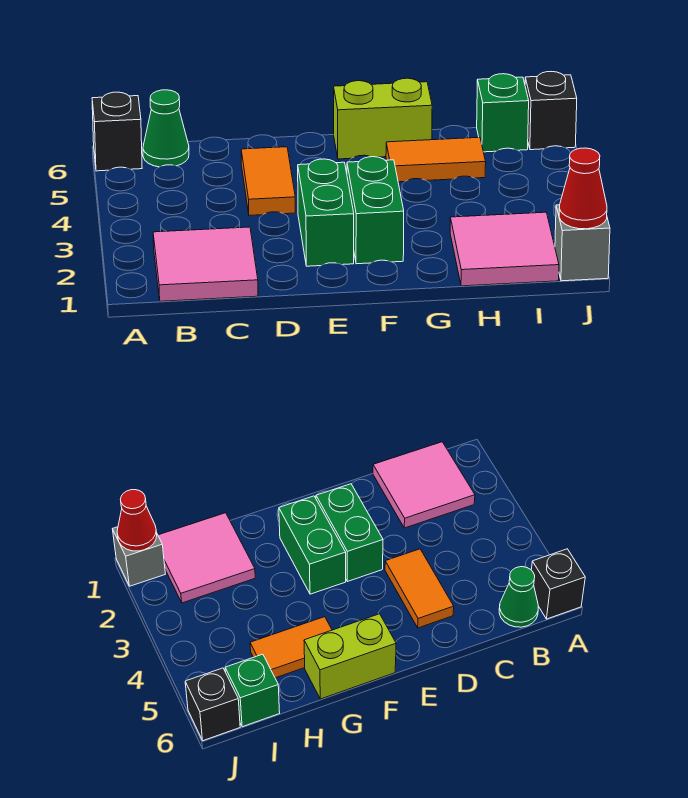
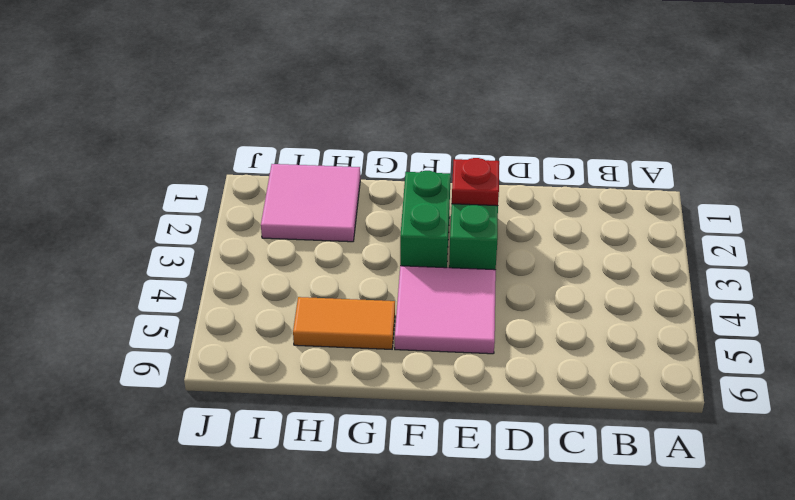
red 1x1 plate [452,158,499,206] -> none
pink 2x2 tile [395,266,496,354] -> pink 2x2 tile moved to [153,227,258,301]
none -> black 1x1 brick [92,92,142,171]
none -> green 1x1 cone [143,90,189,167]
none -> orange 1x2 tile [241,147,295,215]

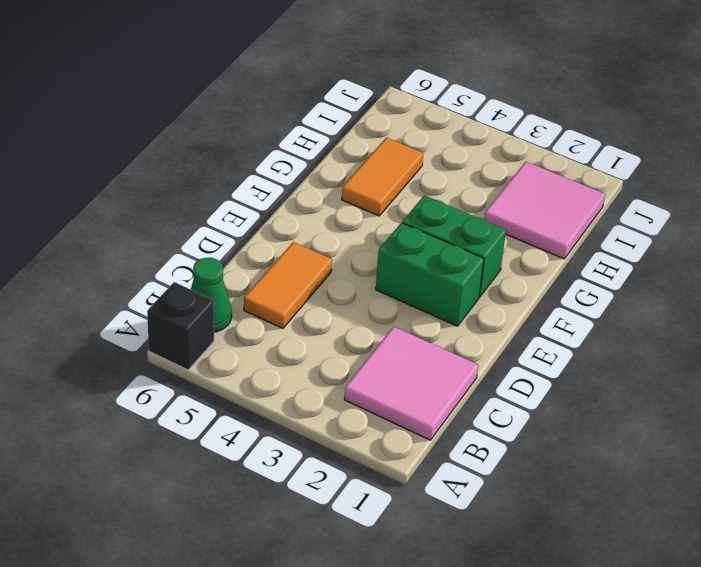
orange 1x2 tile [244,242,332,328] -> orange 1x2 tile turned to [241,147,295,215]
none -> lime 1x2 brick [334,78,432,159]
none -> green 1x1 brick [477,74,529,152]
none -> grey 1x1 brick [555,205,610,281]

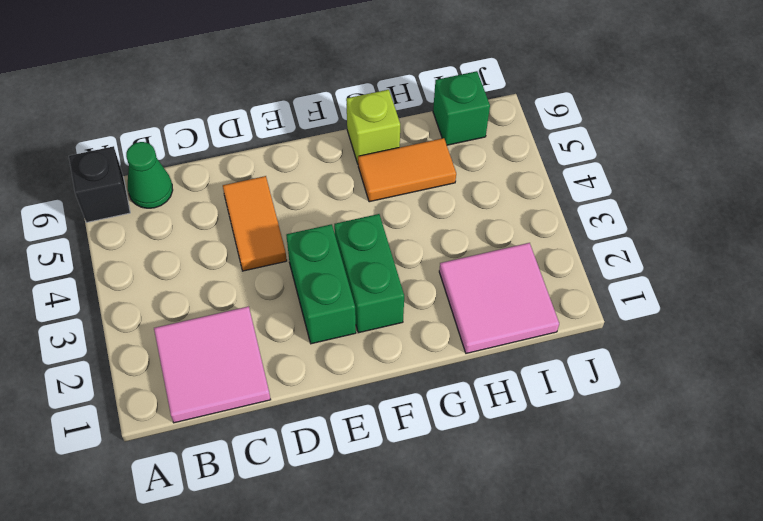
lime 1x1 brick [346,90,400,164] -> lime 1x2 brick [334,78,432,159]
none -> grey 1x1 brick [555,205,610,281]
none -> black 1x1 brick [525,72,577,150]
none -> red 1x1 cone [559,148,607,229]

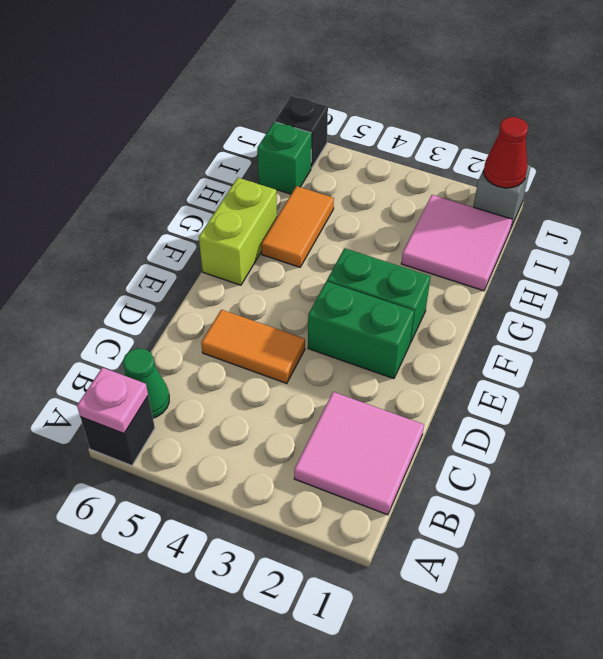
pink 1x1 plate [77,367,148,434] -> none

